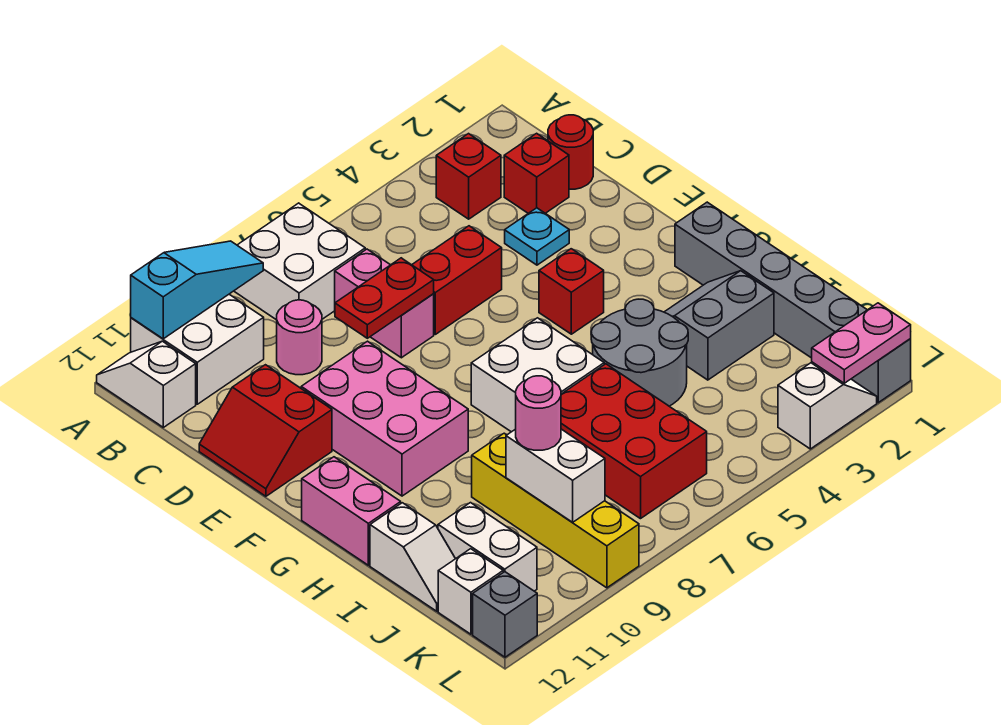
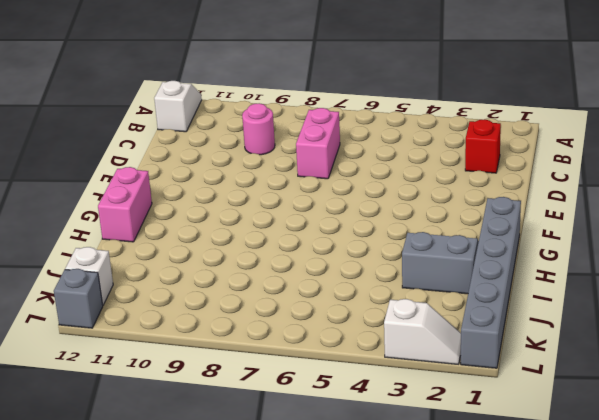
none -> white 2x2 brick [234,203,365,320]
none -> white 2x2 brick [131,294,264,404]
none -> red 1x1 brick [436,134,501,219]
none -> red 1x1 round brick [548,115,593,189]

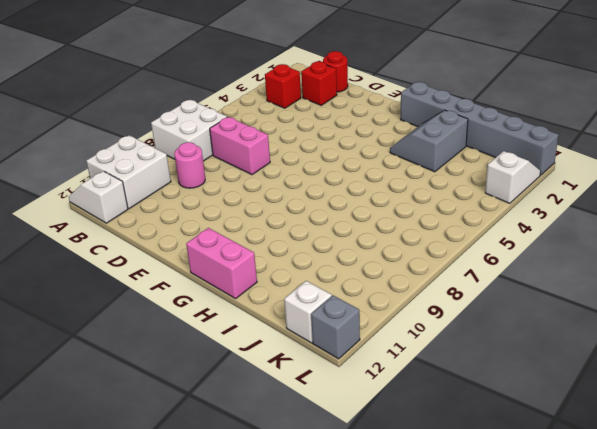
none -> cyan 1x1 plate [505,208,569,265]
none -> red 1x2 brick [412,226,502,334]
none -> red 2x2 slope [199,365,332,496]
none -> pink 2x3 brick [301,341,468,496]

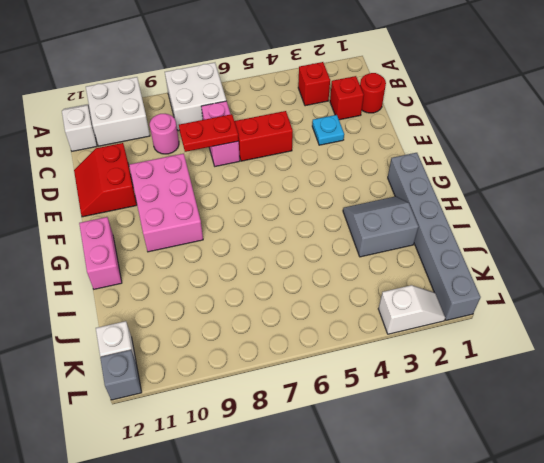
none -> red 1x1 brick [539,249,604,334]
none -> white 2x2 brick [471,318,604,432]
none -> grey 2x2 round brick [591,299,688,406]
none -> red 2x3 brick [561,364,707,519]

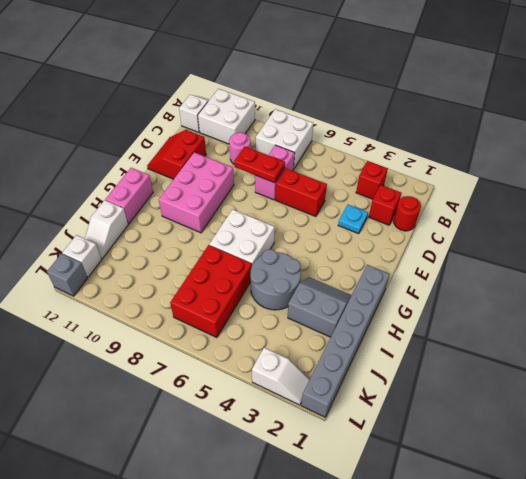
none -> red 1x1 brick [539,249,604,334]
none -> yellow 1x4 brick [472,433,639,588]
none -> white 1x2 brick [438,503,537,591]
none -> cyan 1x3 slope [131,241,263,339]

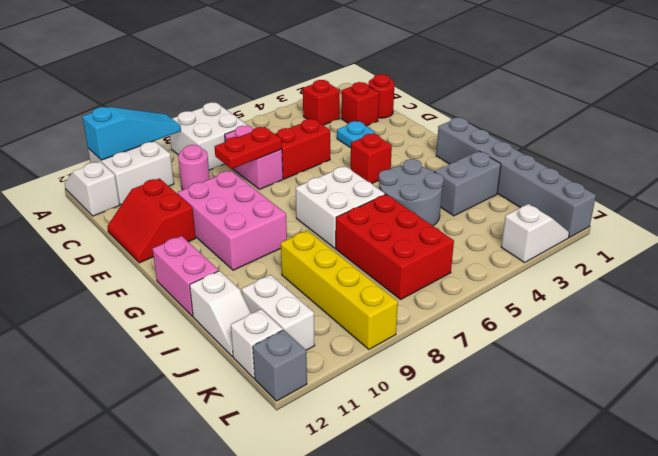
none -> white 1x2 brick [506,429,605,522]
none -> pink 1x2 plate [812,303,911,383]
none -> pink 1x1 round brick [516,376,561,450]

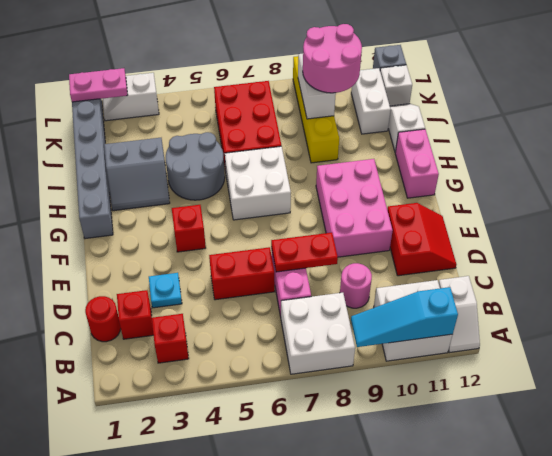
pink 2x2 round brick [303,24,362,93] -> pink 1x1 round brick [516,376,561,450]

